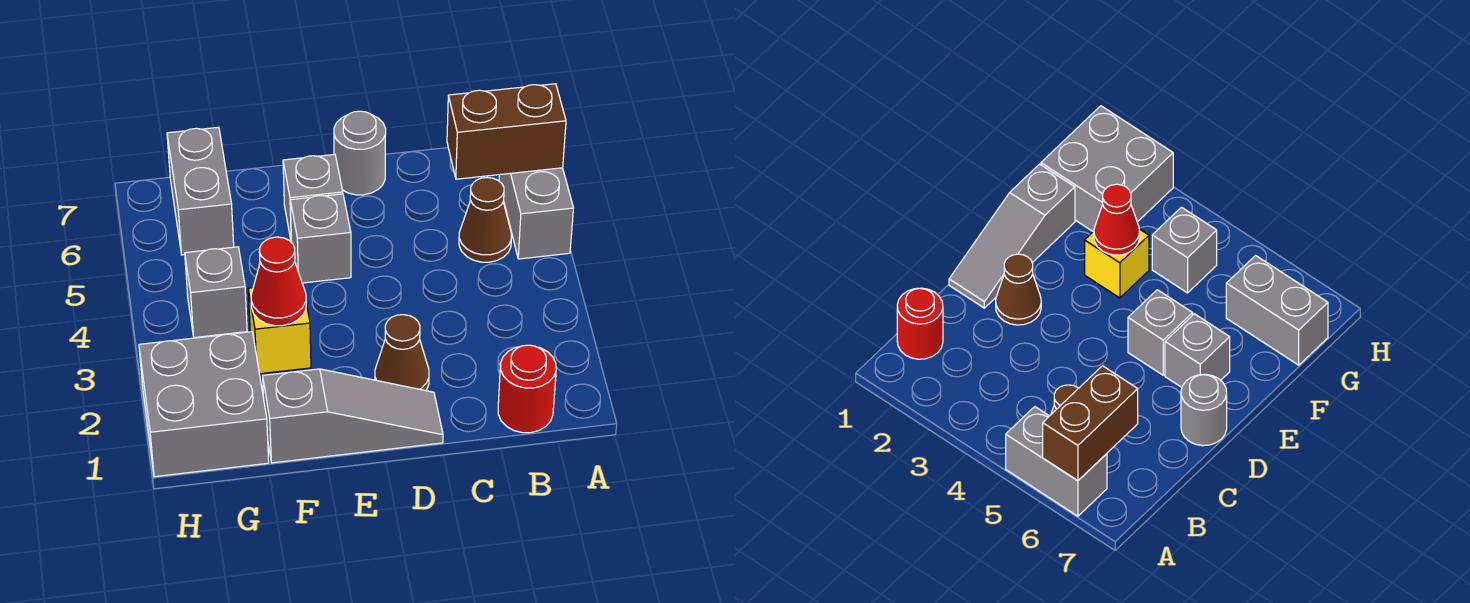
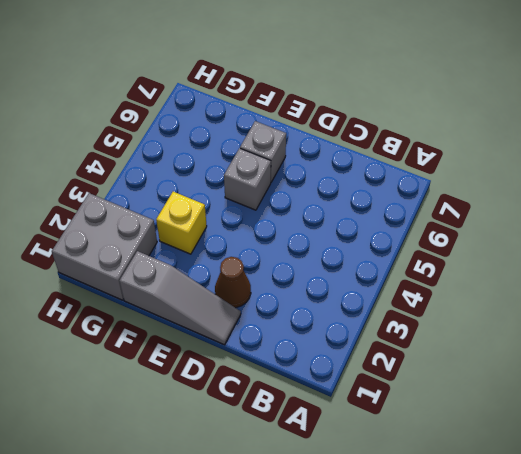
none -> grey 1x2 brick [499,168,573,259]
none -> red 1x1 round brick [498,345,556,433]
none -> brown 1x1 cone [459,177,511,262]

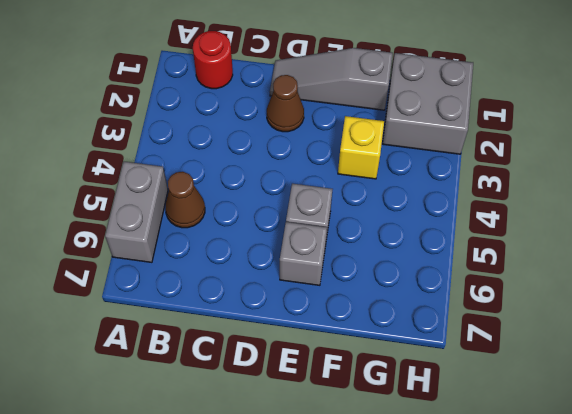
none -> grey 1x1 round brick [334,111,386,195]
none -> grey 1x1 brick [185,247,247,338]
none -> grey 1x2 brick [167,127,234,255]

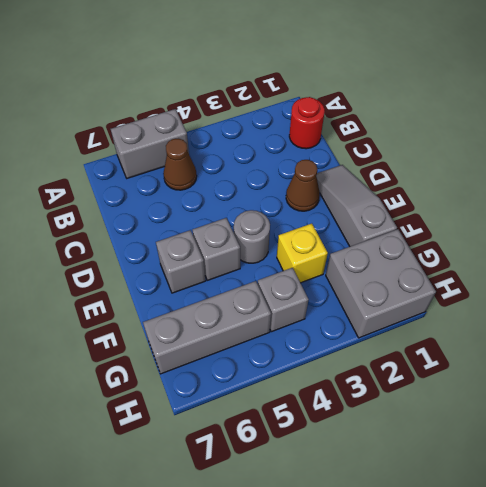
grey 1x1 round brick [234,210,270,263] -> grey 1x1 round brick moved to [334,111,386,195]
grey 1x3 brick [143,281,271,374] -> grey 1x2 brick [167,127,234,255]
none -> brown 1x2 brick [447,84,566,179]
none -> red 1x1 cone [251,237,306,326]

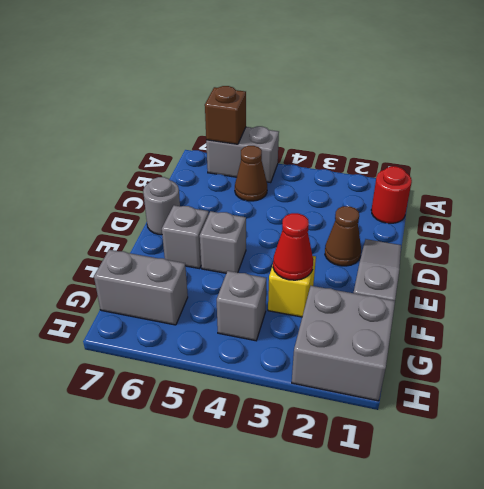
brown 1x1 brick [205,86,246,144] -> brown 1x2 brick [447,84,566,179]

